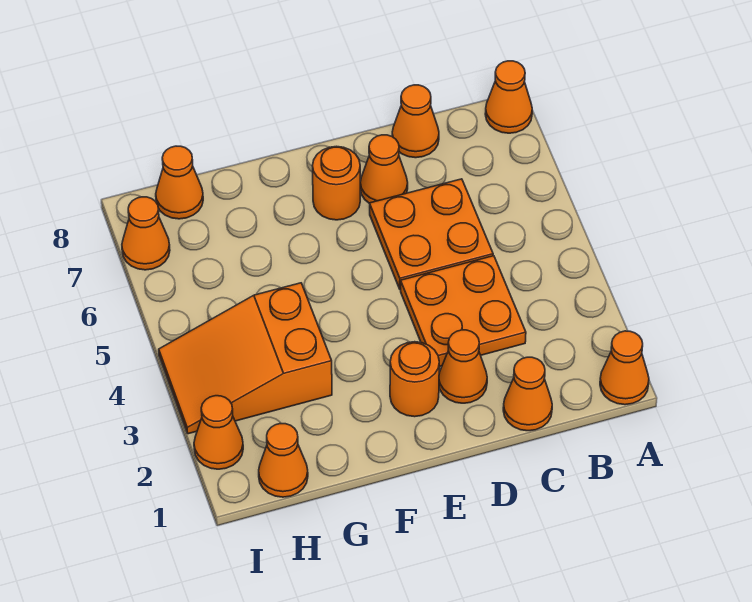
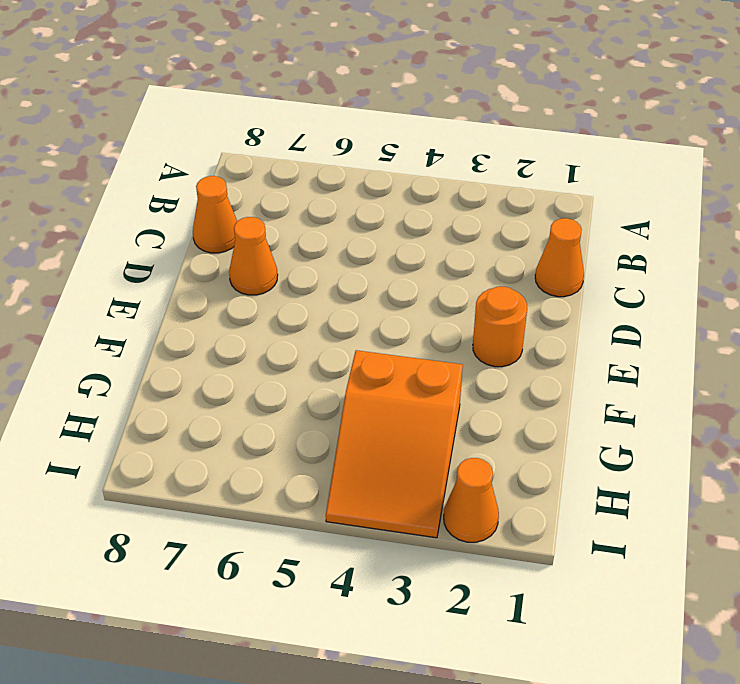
none -> orange 1x1 cone [600,331,649,405]
none -> orange 1x1 cone [485,61,532,133]
none -> orange 2x2 plate [401,256,526,366]

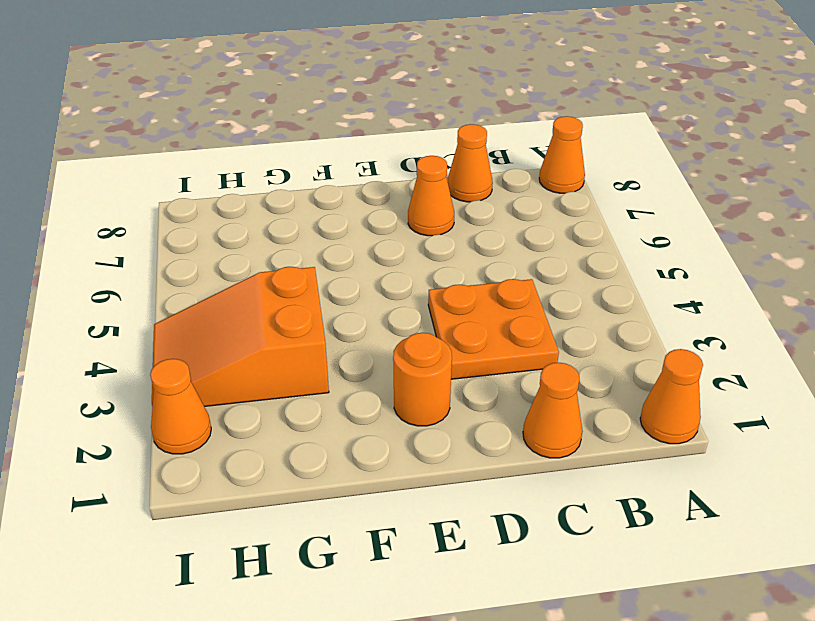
none -> orange 2x2 plate [370,179,493,290]
none -> orange 1x1 cone [439,330,487,403]
none -> orange 1x1 round brick [312,146,360,220]

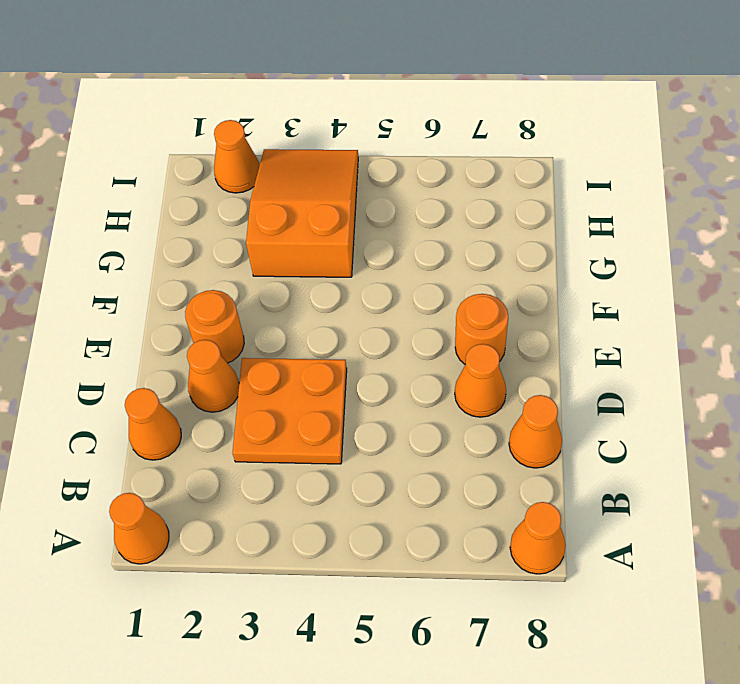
none -> orange 2x2 plate [370,179,493,290]
none -> orange 1x1 cone [259,424,308,497]
none -> orange 1x1 cone [156,146,203,219]

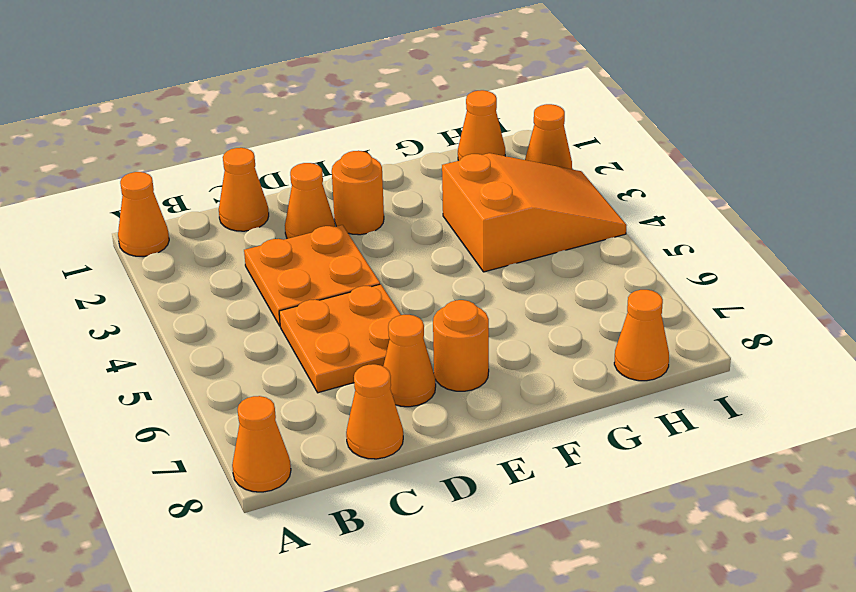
none -> orange 1x1 cone [122,197,170,270]

